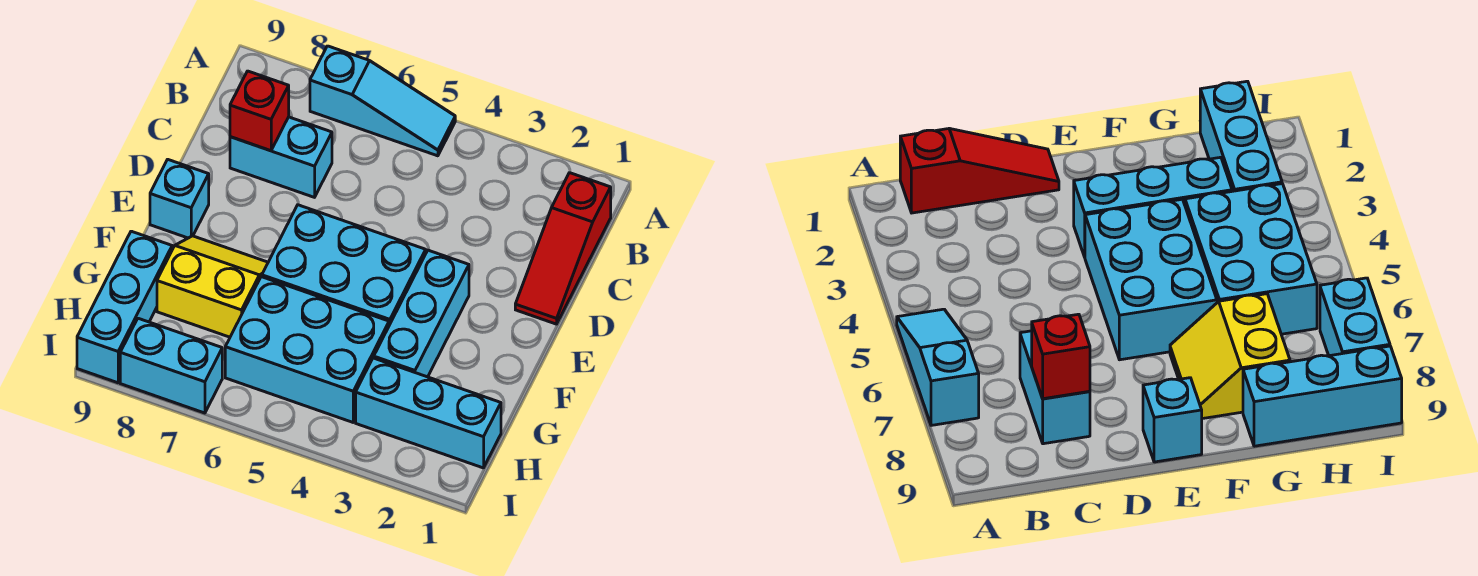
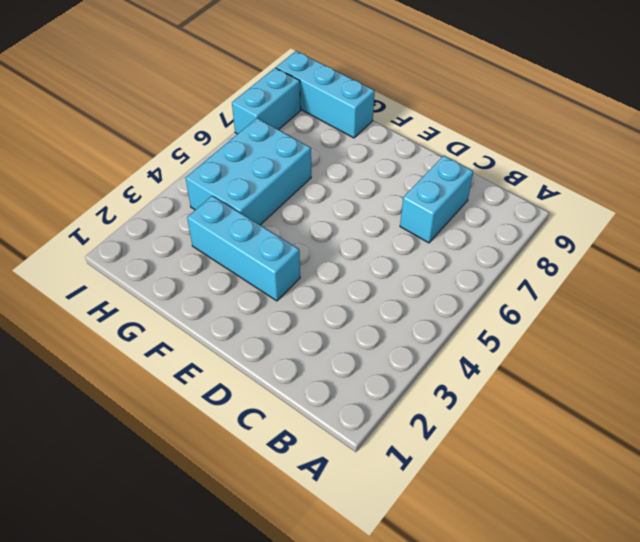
none -> cyan 1x3 slope [310,46,455,156]
none -> red 1x3 slope [515,173,611,324]
none -> cyan 2x3 brick [262,205,426,325]

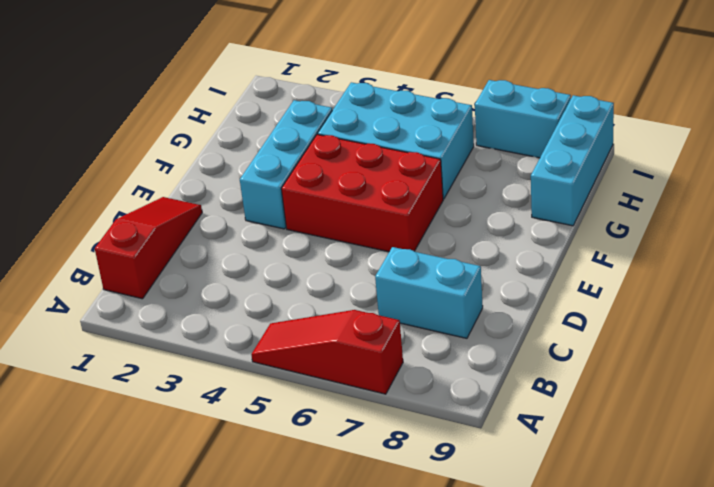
red 1x3 slope [251,310,403,394] -> cyan 1x3 slope [310,46,455,156]
red 2x3 brick [281,134,443,252] -> cyan 2x3 brick [262,205,426,325]
none -> cyan 1x1 brick [150,159,209,238]
none -> yellow 2x2 slope [157,236,268,337]
none -> cyan 1x3 brick [356,358,501,468]

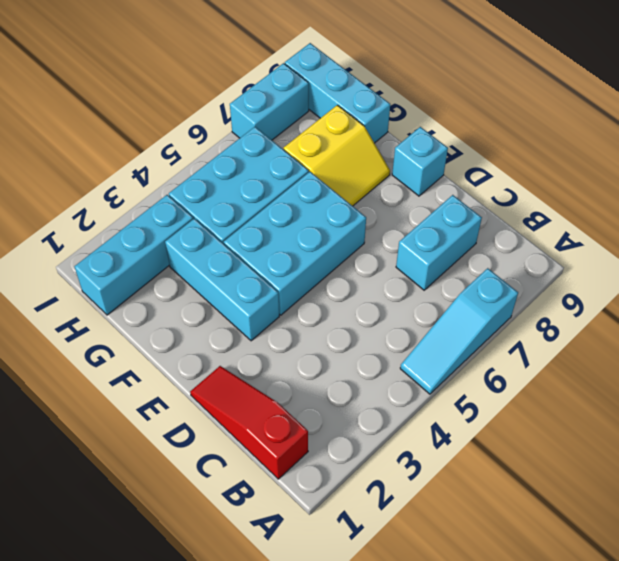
none -> red 1x1 brick [230,71,289,151]

